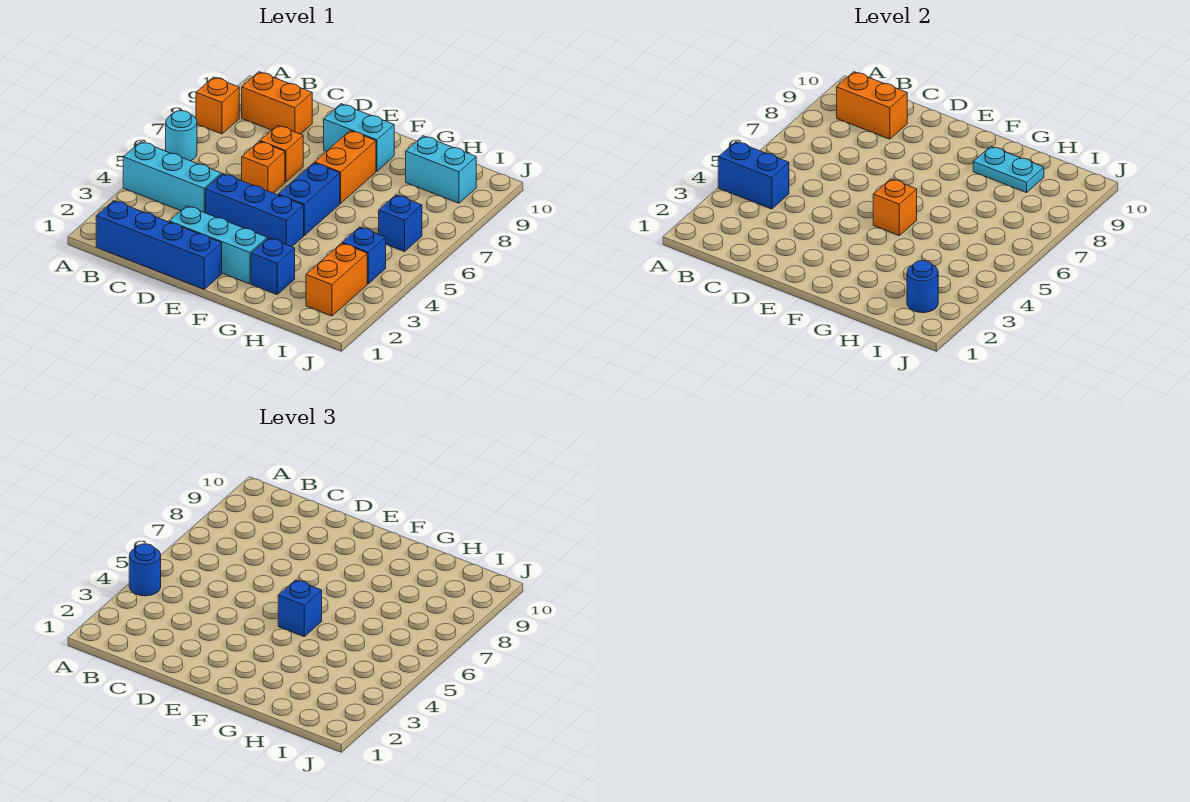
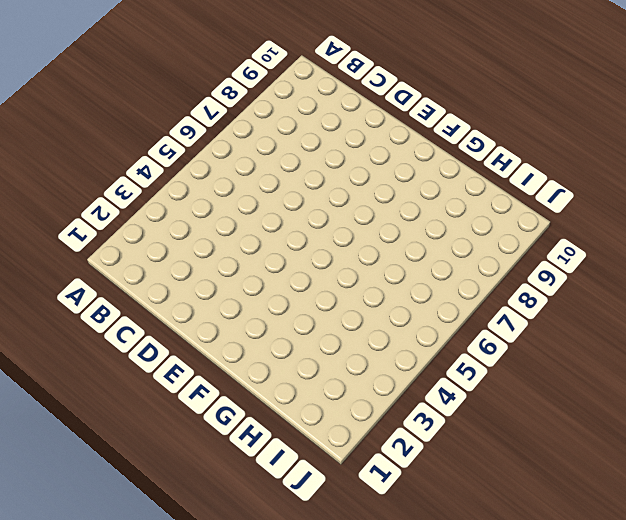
none -> cyan 1x3 brick [123,142,221,213]
none -> cyan 1x1 round brick [166,111,197,161]
none -> orange 1x1 brick [196,77,239,134]

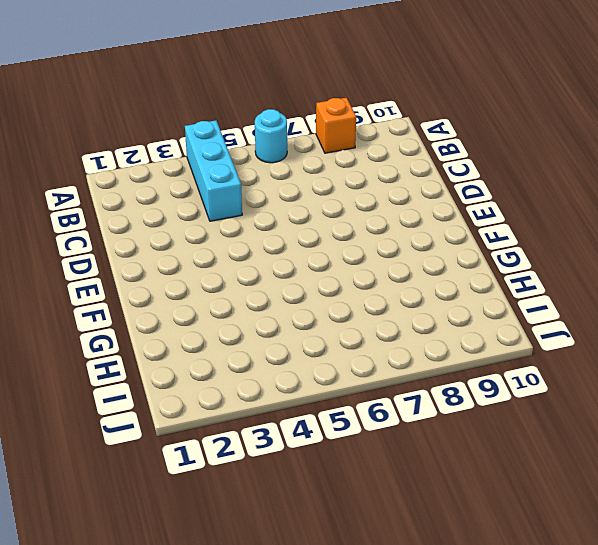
none -> blue 1x4 brick [96,201,222,289]
none -> orange 1x2 brick [242,72,312,134]
none -> cyan 1x3 brick [169,206,267,284]

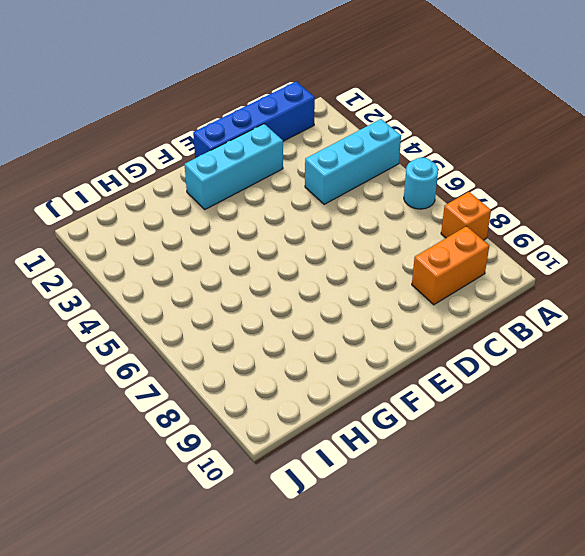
none -> blue 1x3 brick [206,174,304,247]
none -> orange 1x1 brick [242,141,285,193]
none -> orange 1x1 brick [260,125,303,182]

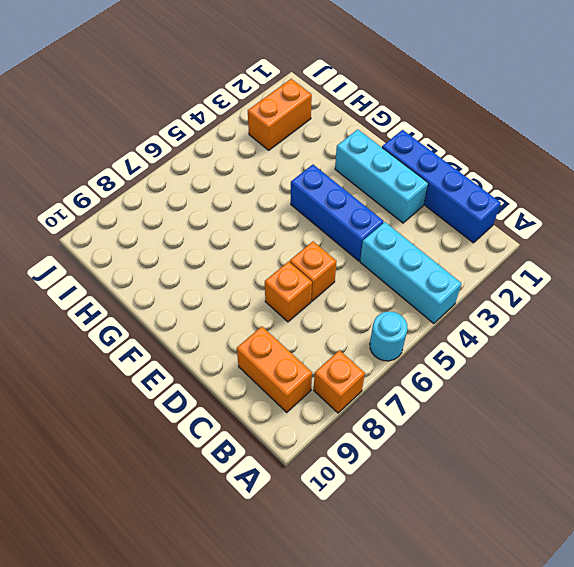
none -> cyan 1x2 brick [324,104,394,171]
none -> blue 1x2 brick [278,163,340,235]
none -> orange 1x2 brick [315,131,376,203]

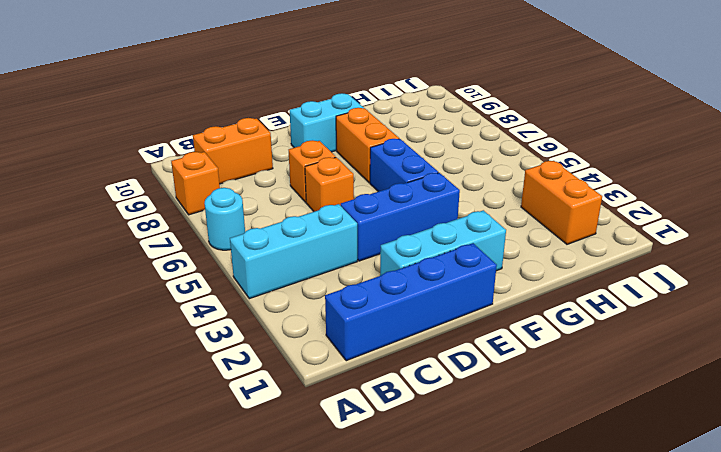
none -> blue 1x1 brick [251,238,295,294]
none -> cyan 1x2 brick [406,136,476,203]
none -> blue 1x1 brick [342,227,386,284]

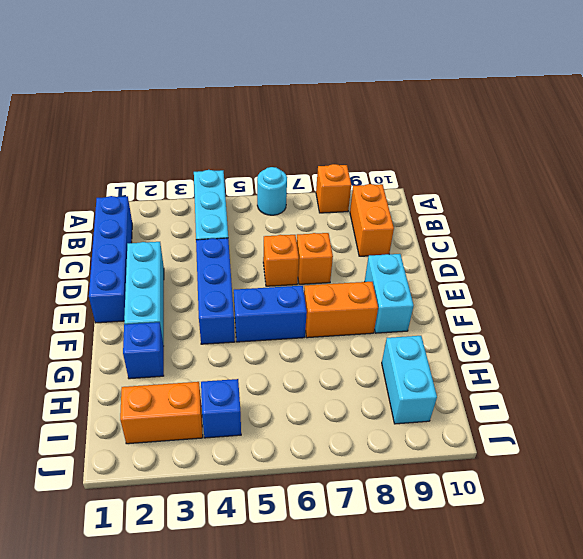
none -> blue 1x1 brick [379,195,422,252]
none -> blue 1x2 brick [718,142,789,209]
none -> orange 1x2 brick [837,72,907,139]

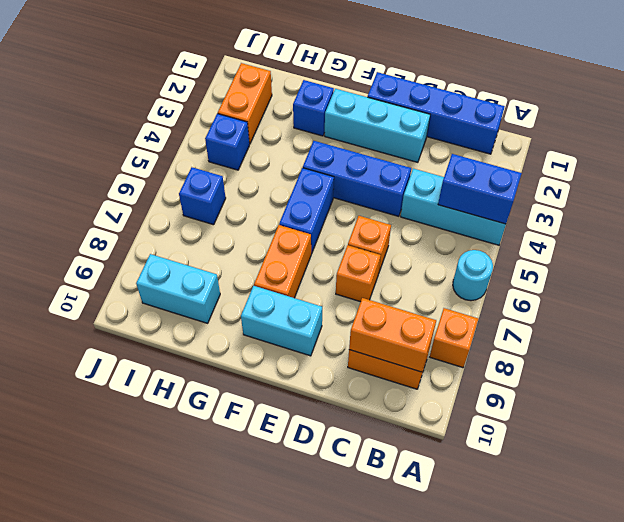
none -> orange 1x1 brick [873,179,917,235]
none -> cyan 1x2 plate [973,146,1044,193]
none -> blue 1x1 round brick [907,261,938,313]

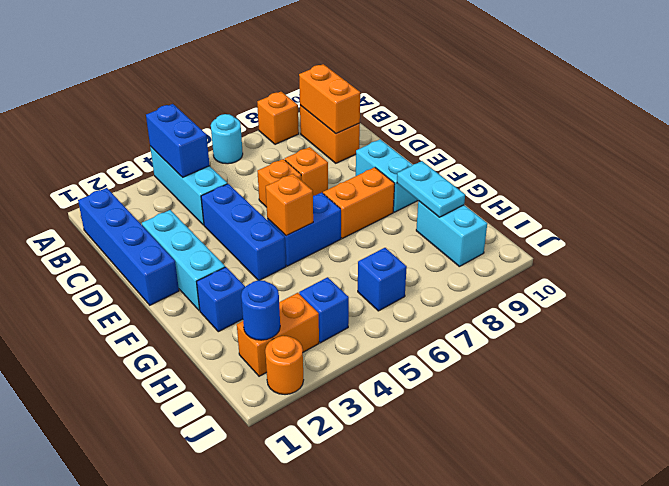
orange 1x1 round brick [265,336,303,394] -> none
none -> blue 1x1 round brick [129,544,161,596]
none -> blue 1x1 brick [278,580,322,636]

